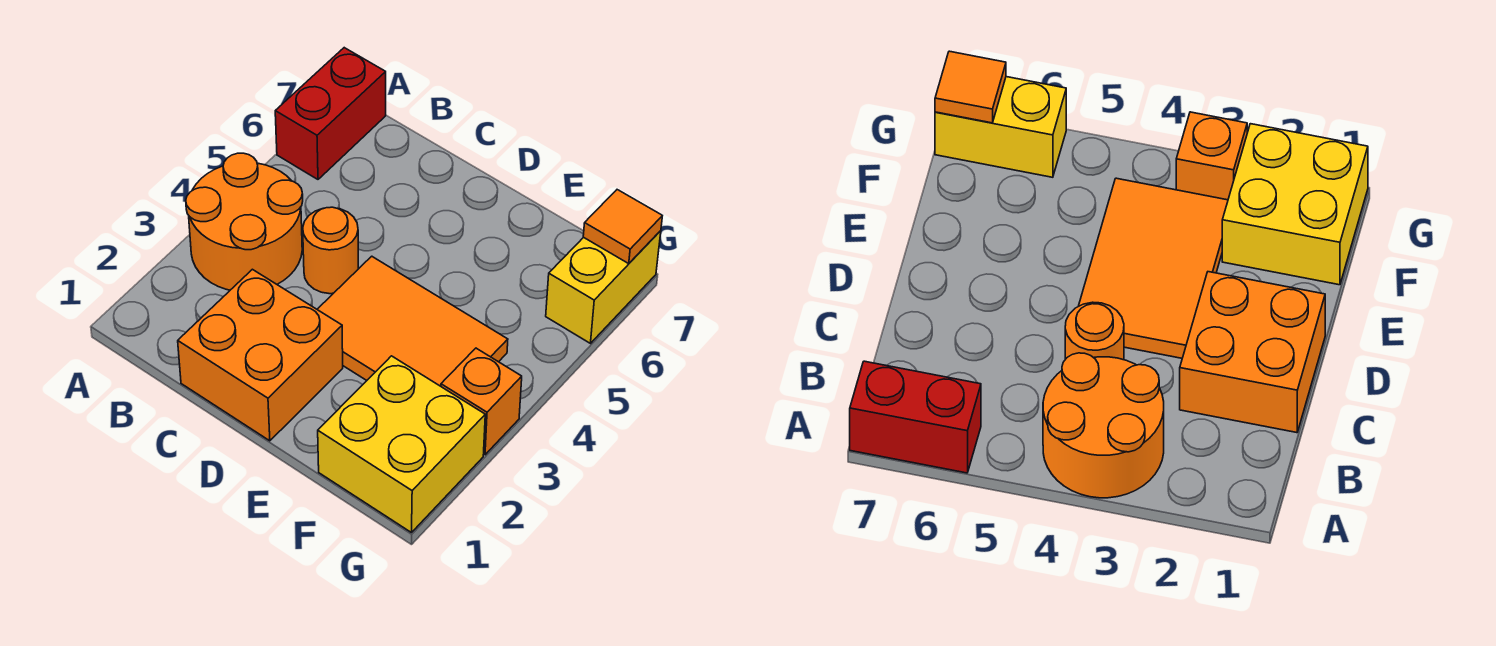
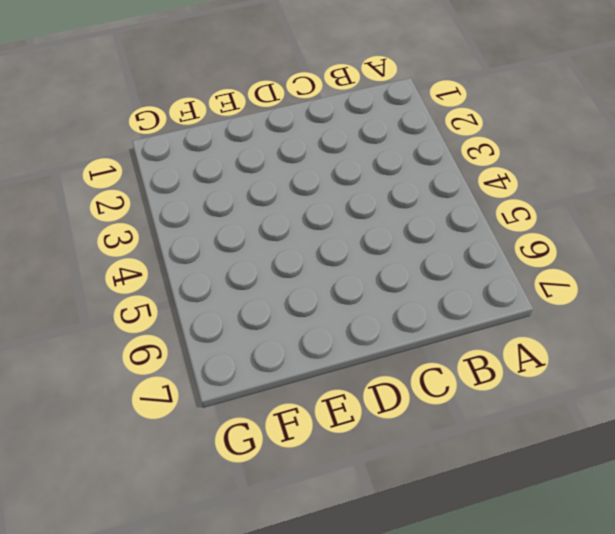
none -> orange 2x2 round brick [186,153,303,290]
none -> red 1x2 brick [275,48,386,179]

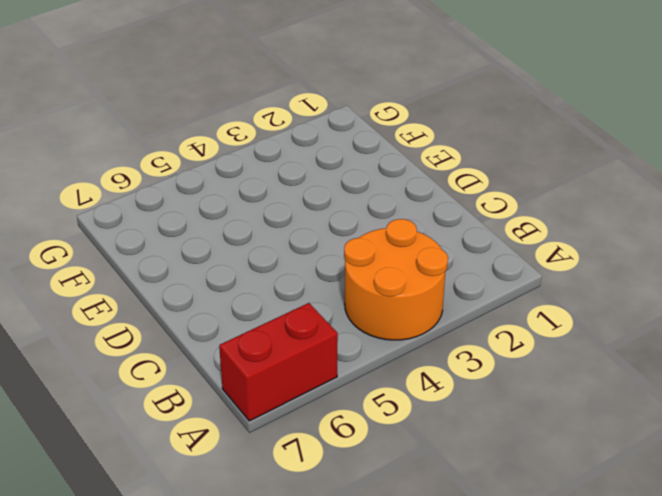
none -> orange 2x2 brick [178,269,343,441]
none -> orange 1x1 round brick [303,207,358,294]

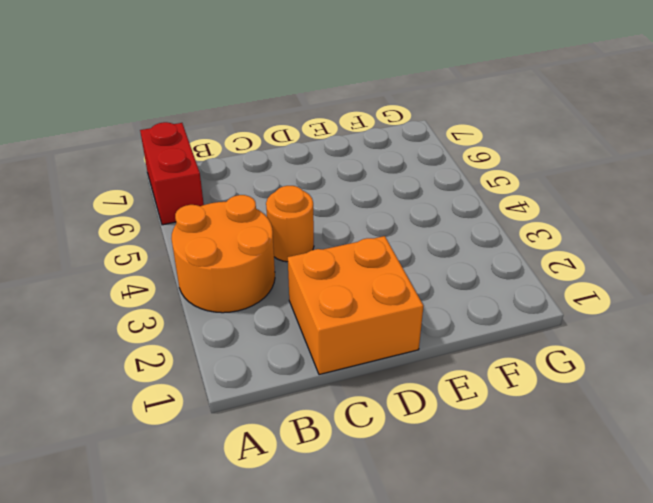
none -> orange 2x3 tile [317,256,508,386]
none -> yellow 2x2 brick [318,356,485,533]

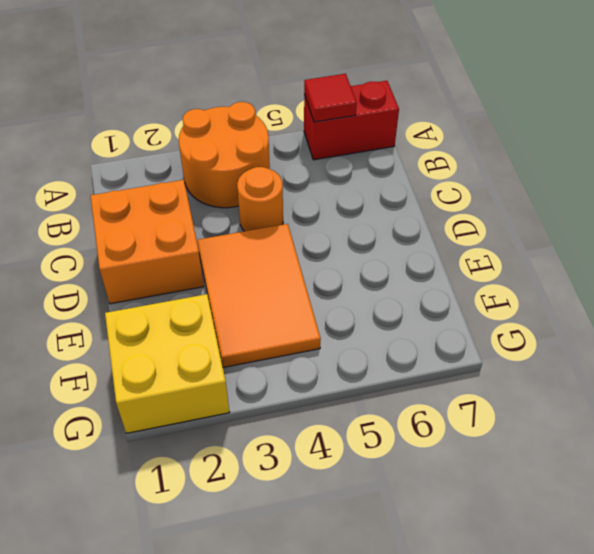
red 1x1 tile [304,74,357,122] -> none
none -> orange 1x1 brick [441,348,522,455]
none -> yellow 1x2 brick [546,231,661,343]

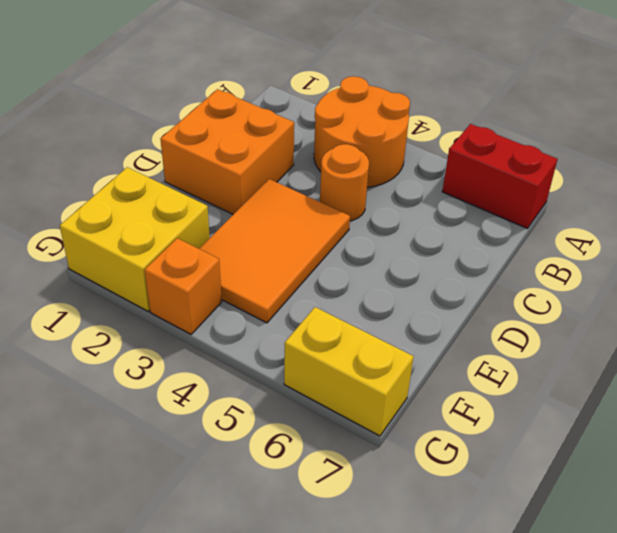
none -> orange 1x1 tile [583,190,662,263]

